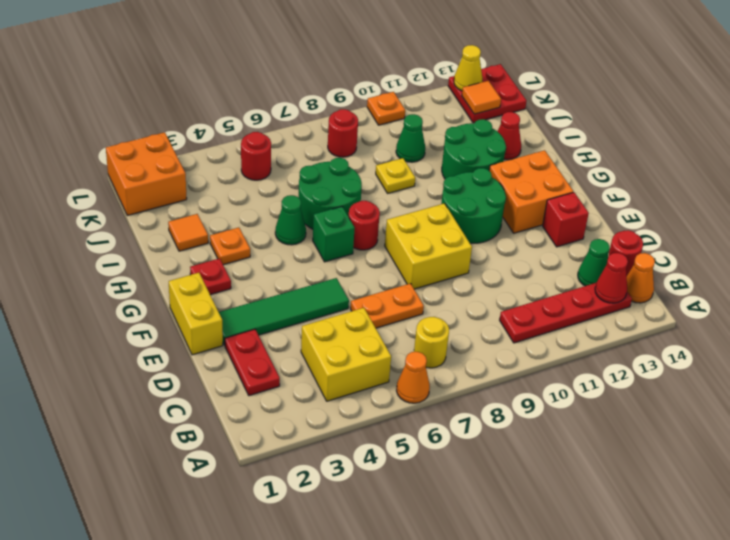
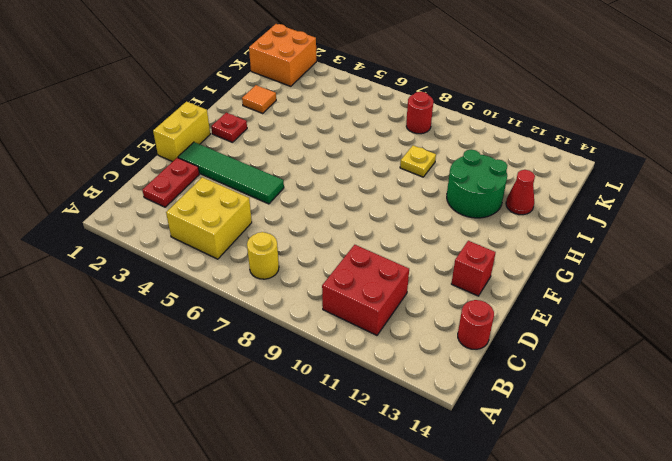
red 2x2 brick [322,245,409,335] -> red 1x4 plate [500,283,632,343]
none -> orange 1x1 cone [397,352,430,403]
none -> orange 1x1 cone [627,253,655,303]
none -> green 1x1 cone [578,239,610,286]
none -> orange 1x2 plate [351,283,424,328]

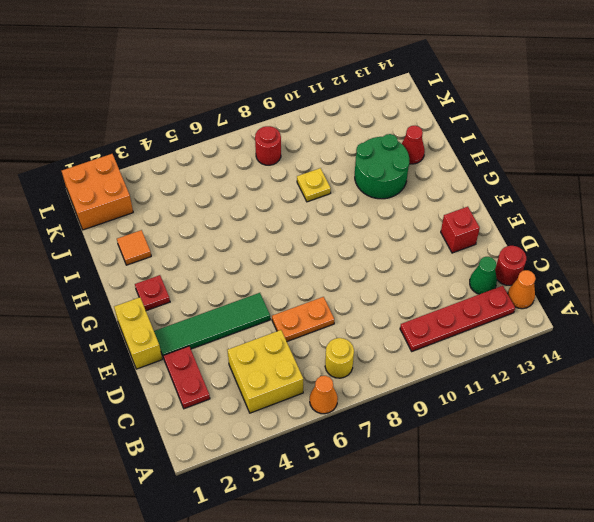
none -> yellow 2x2 brick [385,203,472,289]
none -> green 2x2 round brick [441,168,506,243]
none -> orange 2x2 brick [489,150,573,233]
none -> green 1x1 brick [313,207,355,262]

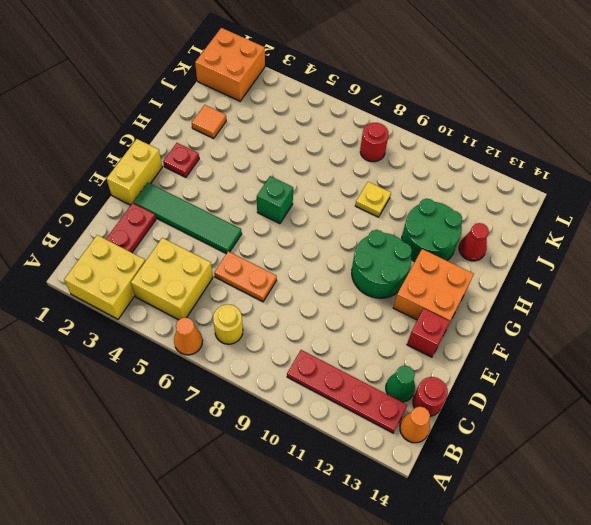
yellow 2x2 brick [64,235,145,319] -> yellow 2x2 brick moved to [385,203,472,289]
none -> red 1x1 round brick [349,201,380,250]
none -> orange 1x1 plate [210,228,250,265]
none -> green 1x1 cone [275,195,306,245]
none -> green 2x2 round brick [299,158,362,229]

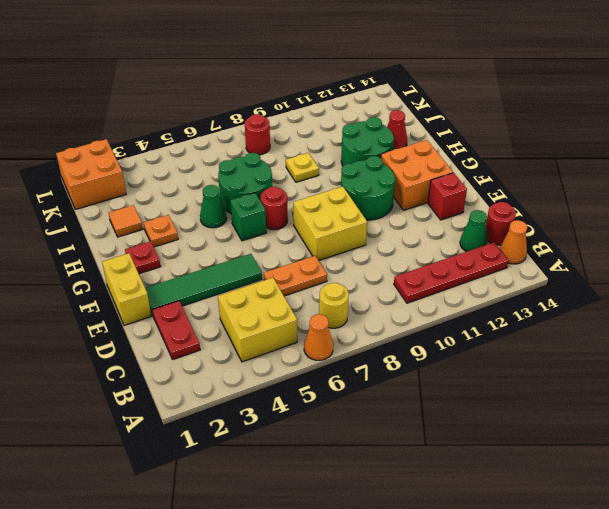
none -> green 1x1 cone [396,114,425,162]
none -> red 1x1 round brick [241,132,271,180]
none -> red 2x2 plate [448,64,526,123]
none -> orange 1x1 plate [367,92,405,125]

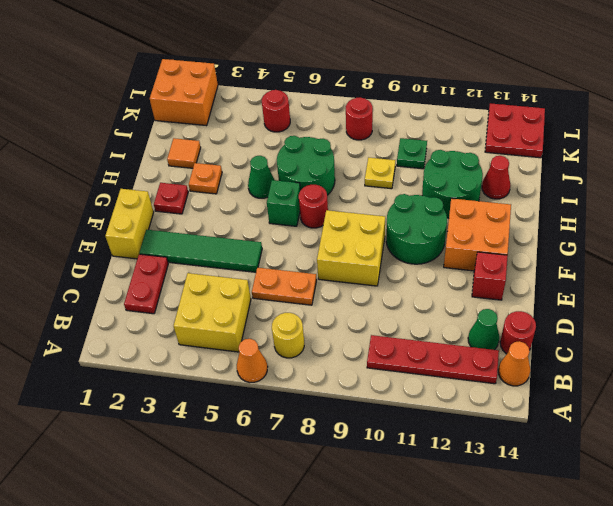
green 1x1 plate [397,138,427,169] -> green 1x1 cone [396,114,425,162]
none -> orange 1x1 plate [367,92,405,125]
none -> red 1x1 cone [595,253,628,303]
none -> orange 1x1 tile [462,81,501,114]
none -> yellow 1x1 cone [454,45,482,91]

